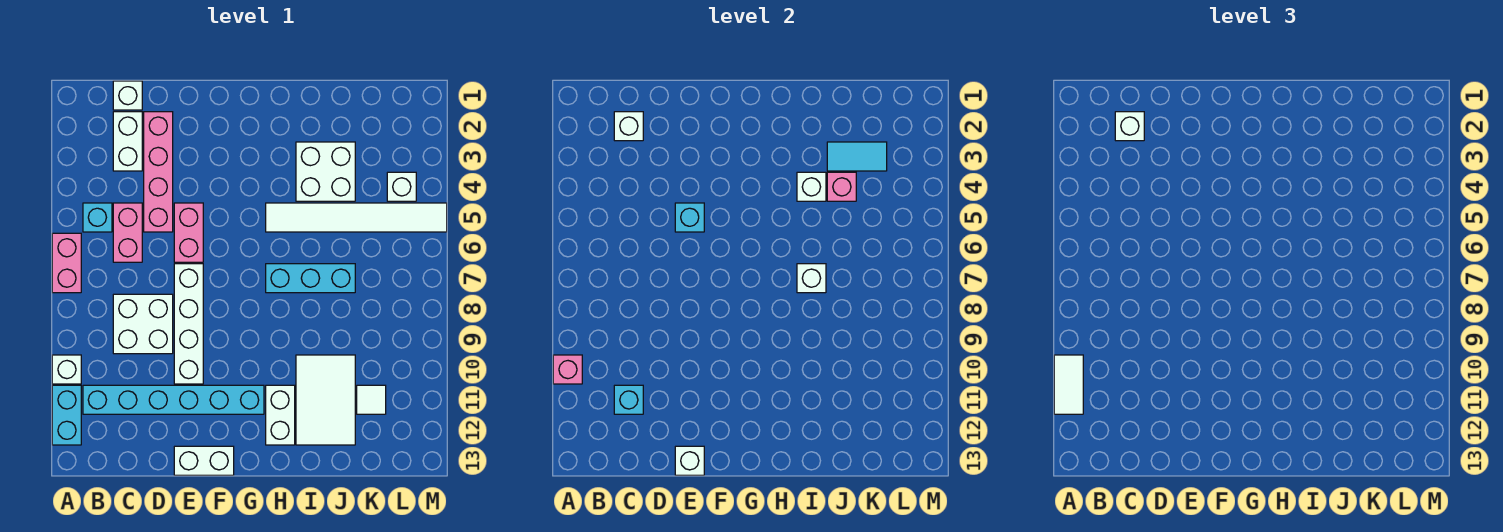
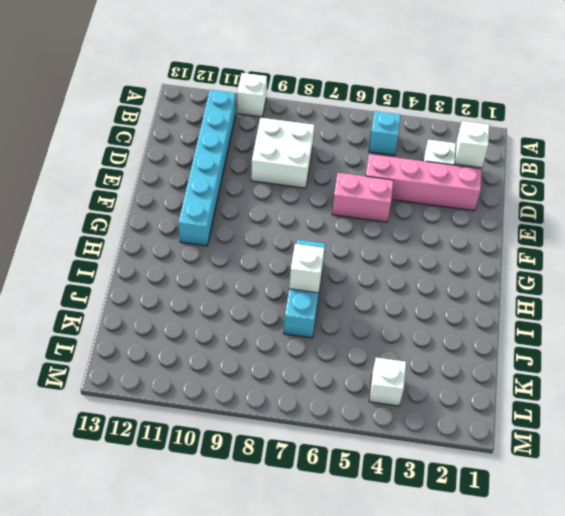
none -> pink 1x2 brick [52,233,81,293]
none -> cyan 1x2 brick [52,385,81,445]
none -> white 1x1 brick [113,81,142,110]
none -> pink 1x2 brick [113,203,142,262]

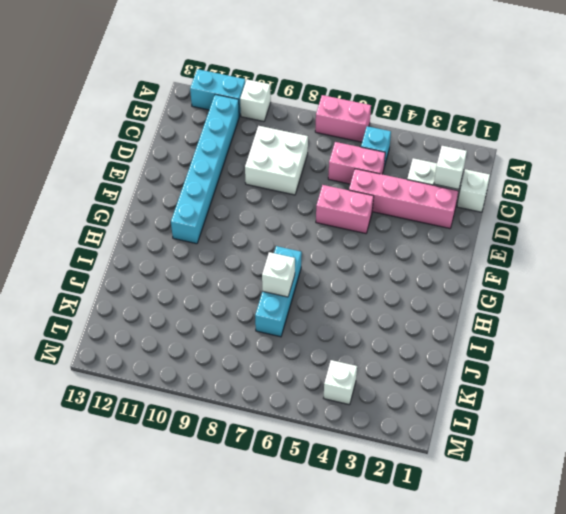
none -> white 1x4 brick [174,264,203,384]
none -> white 1x2 brick [174,446,234,475]
none -> white 1x6 tile [266,203,447,232]
none -> white 1x2 brick [266,385,295,445]

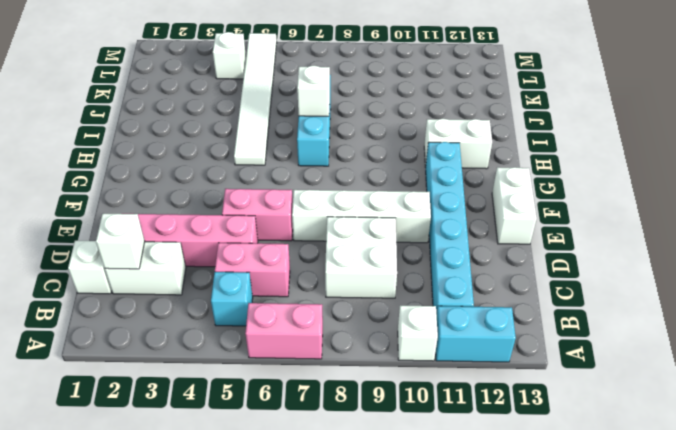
none -> white 2x2 brick [296,142,355,201]
none -> white 2x3 tile [296,355,355,445]
none -> white 1x1 tile [357,385,386,414]
none -> pink 1x1 brick [553,355,582,384]

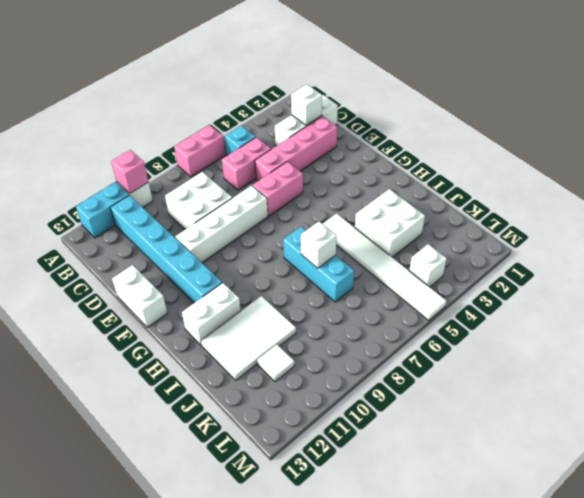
none -> cyan 1x1 brick [614,385,643,414]
none -> cyan 1x1 brick [675,203,704,232]
none -> white 1x1 brick [675,446,704,475]
none -> white 1x1 brick [797,172,826,201]

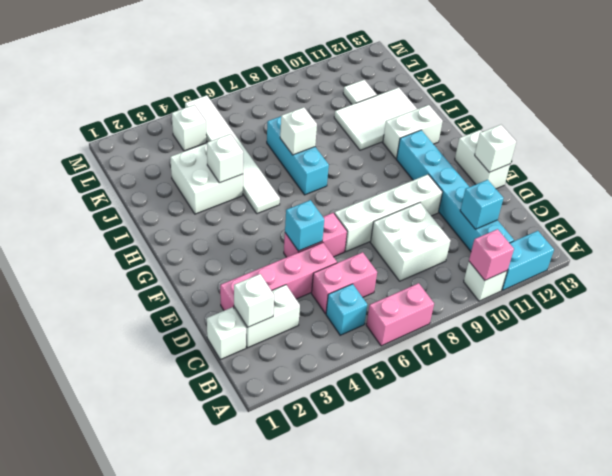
none -> cyan 1x2 tile [827,142,887,171]
none -> pink 1x1 brick [827,172,856,201]
none -> white 1x2 tile [1054,355,1083,414]
none -> white 1x1 brick [1115,112,1144,141]

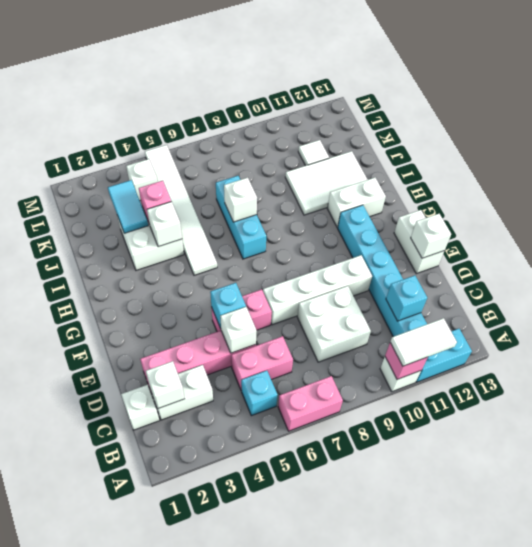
white 1x1 brick [220,307,257,353] -> white 1x1 brick moved to [1115,112,1144,141]

